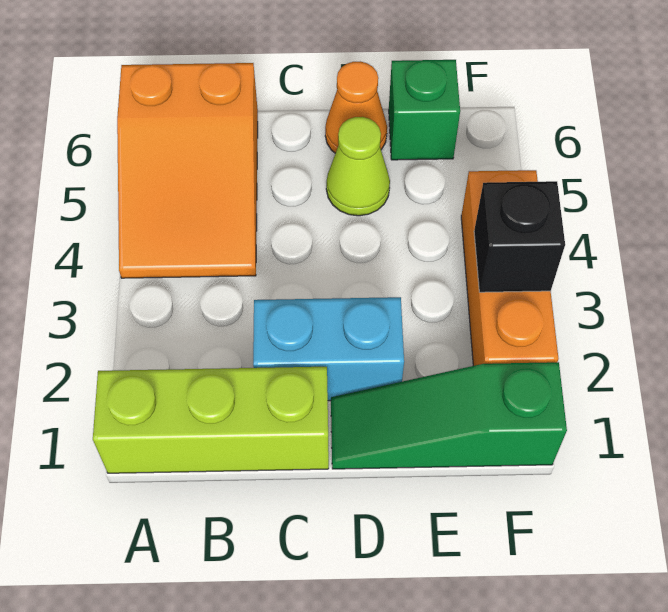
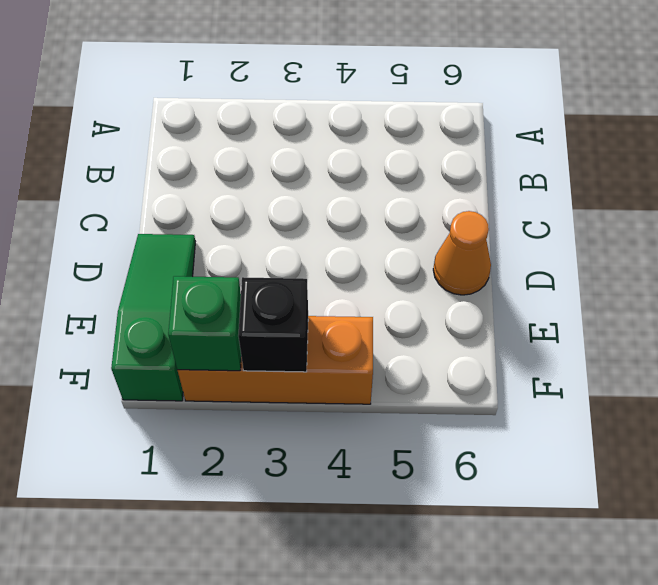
green 1x1 brick [168,276,241,371] -> green 1x1 brick moved to [389,60,460,160]
none -> lime 1x3 brick [93,367,329,473]
none -> orange 2x3 slope [117,63,258,278]

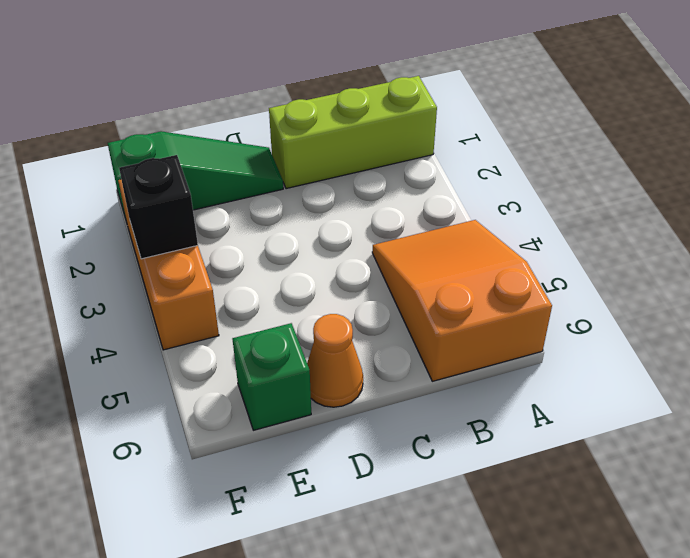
none -> cyan 1x2 brick [253,297,404,401]
none -> lime 1x1 cone [326,117,390,216]

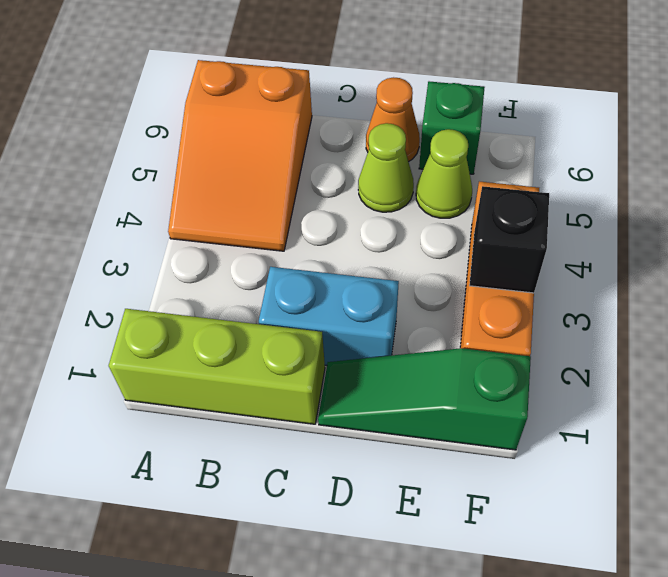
lime 1x1 cone [416,129,472,218] -> none

